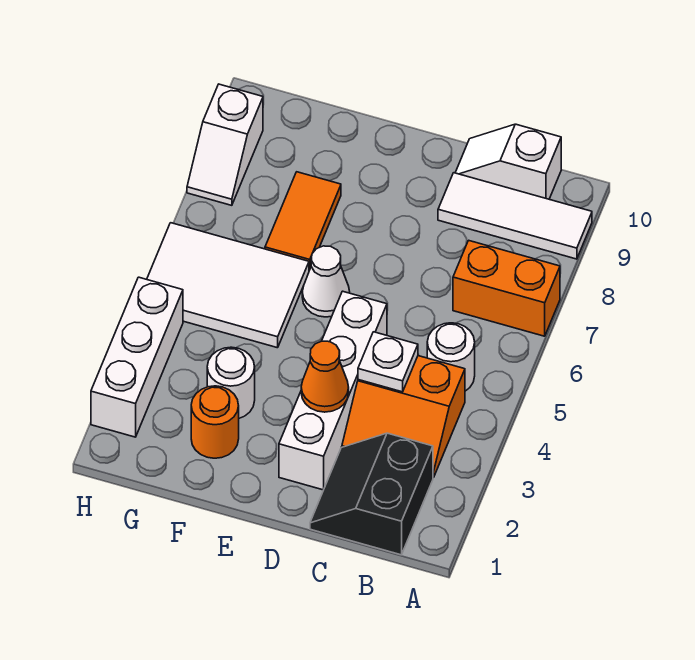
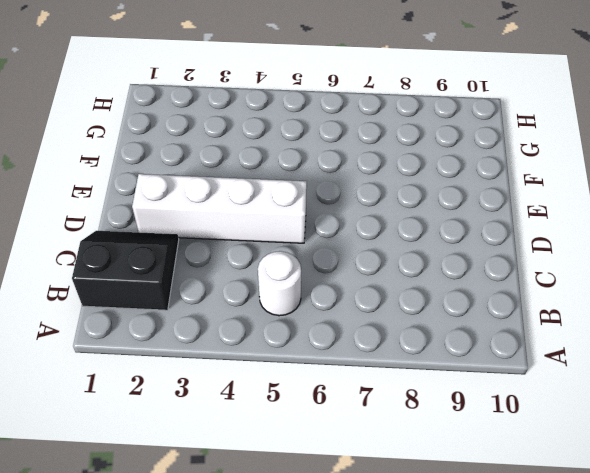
none -> orange 1x2 brick [453,240,560,336]
none -> white 1x3 tile [438,173,592,259]
none -> orange 2x2 slope [342,356,465,478]

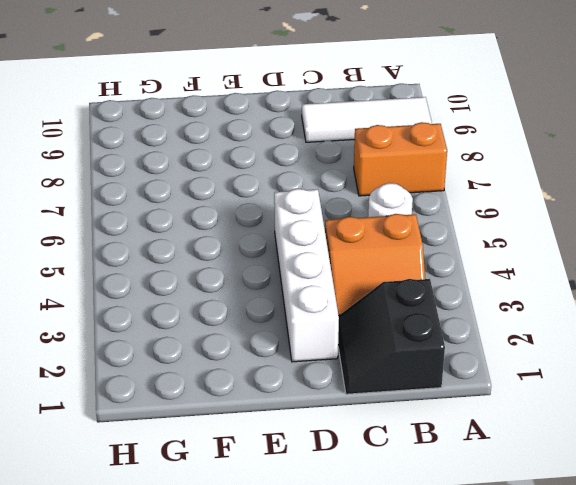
none -> white 1x2 slope [455,124,561,199]
none -> white 1x1 cone [302,246,350,317]
none -> orange 1x1 round brick [191,386,239,458]

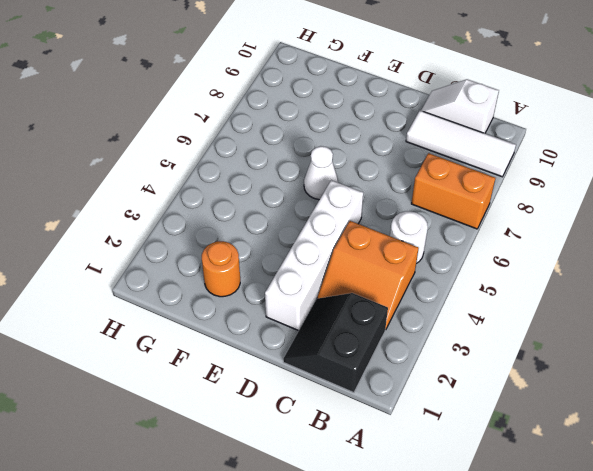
none -> white 1x1 round brick [207,347,255,418]
none -> white 2x3 tile [147,223,309,348]
none -> orange 1x2 tile [265,172,341,270]

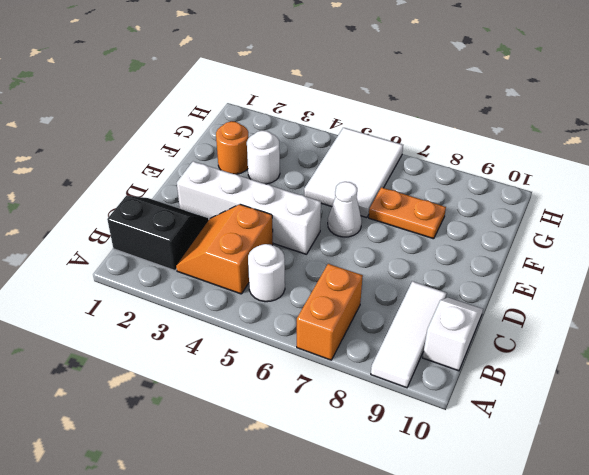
orange 1x2 plate [369,187,446,239] -> orange 1x2 tile [265,172,341,270]
none -> white 1x3 brick [91,277,183,437]
none -> white 1x2 slope [187,84,263,205]
none -> white 1x1 plate [358,332,418,392]

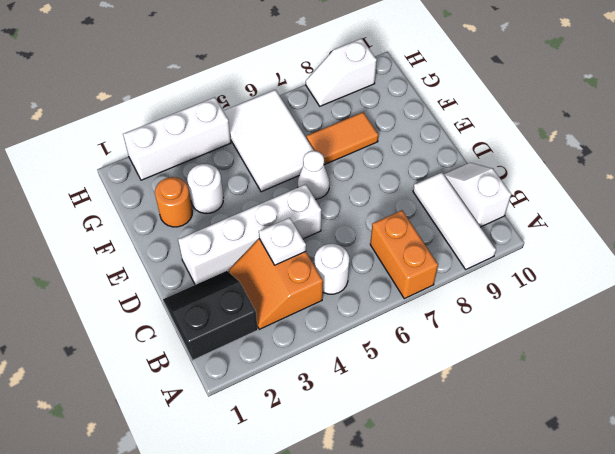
none -> orange 1x1 cone [301,341,349,412]

